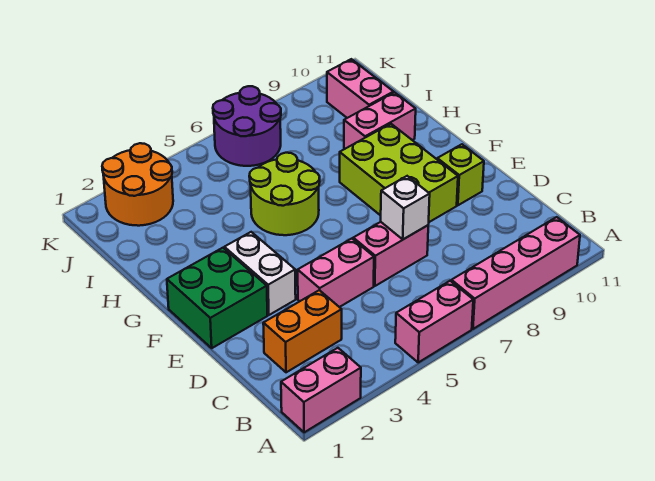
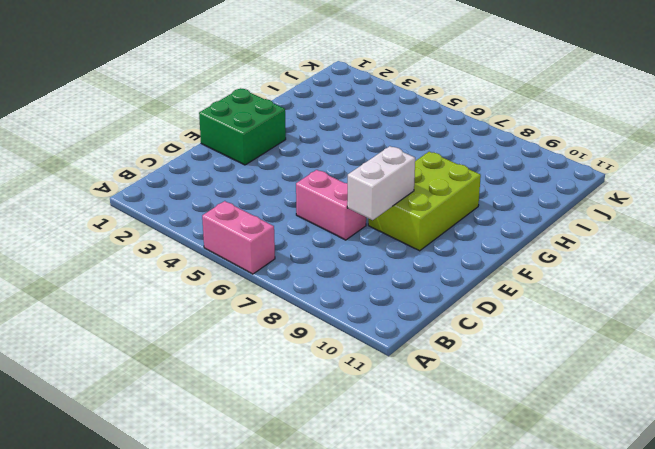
white 1x2 brick [347,146,415,220] -> white 1x2 brick moved to [224,232,296,315]
none -> pink 1x2 brick [281,348,361,432]
none -> pink 1x4 brick [451,217,580,329]
none -> orange 1x2 brick [263,290,342,372]

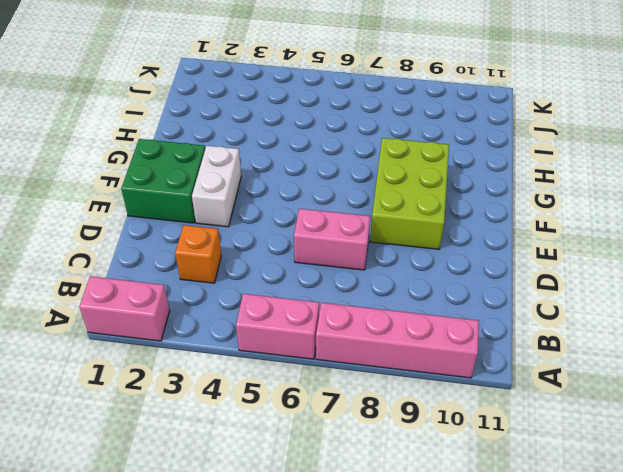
orange 1x1 brick [175,225,221,283] -> orange 1x2 brick [263,290,342,372]
none -> pink 1x2 brick [298,239,374,307]
none -> lime 1x1 brick [437,144,484,205]
none -> lime 2x2 round brick [249,153,320,235]

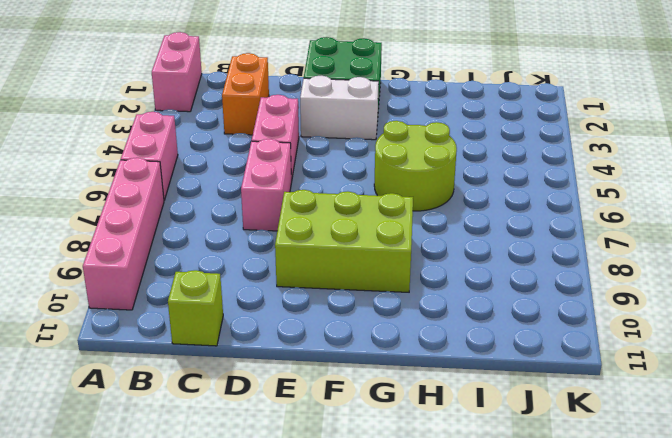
lime 1x1 brick [168,270,223,346] -> lime 1x1 brick moved to [437,144,484,205]
none -> pink 1x2 brick [344,92,416,149]
none -> pink 1x2 brick [327,59,394,118]
none -> orange 2x2 round brick [102,143,173,226]

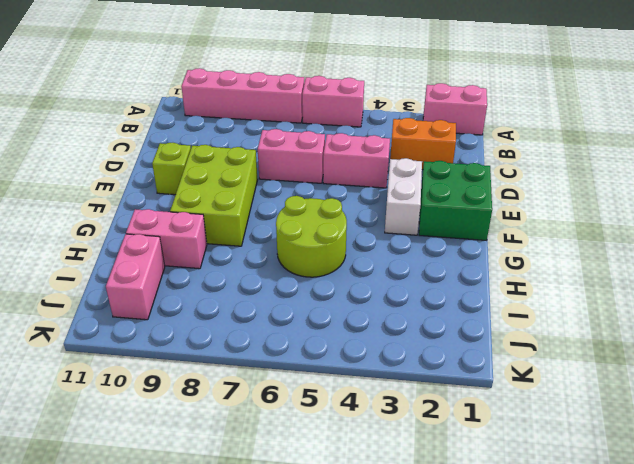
none -> orange 2x2 round brick [102,143,173,226]
none -> purple 2x2 round brick [213,86,281,166]
none -> white 1x1 brick [381,176,430,239]

